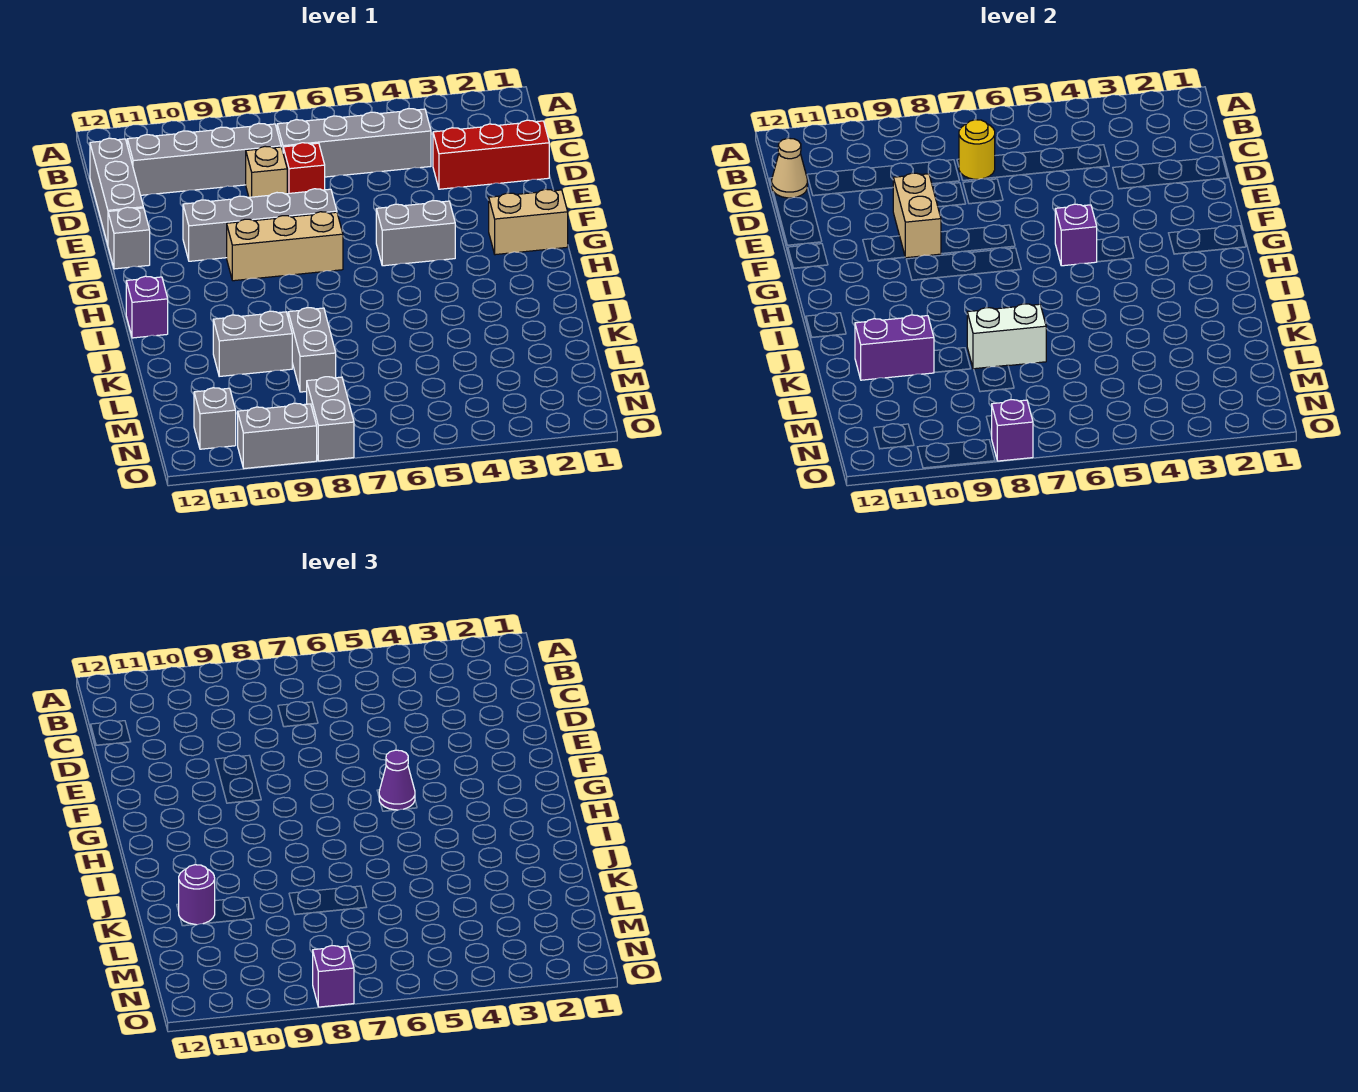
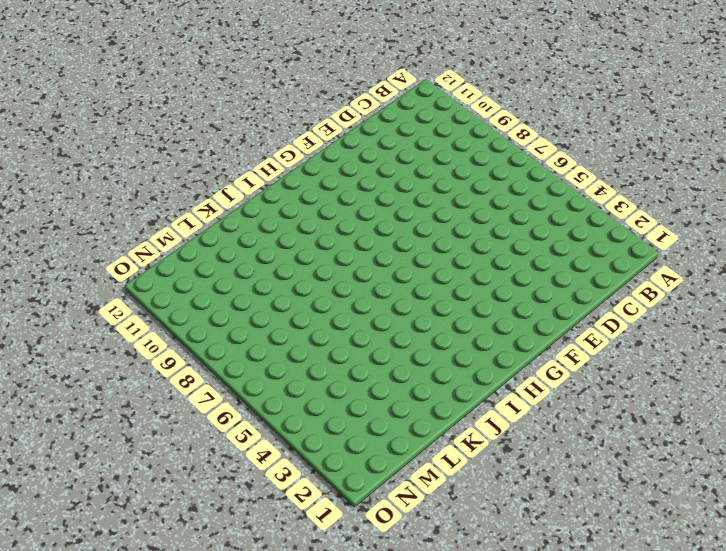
none -> grey 1x4 brick [277,109,431,177]
none -> grey 1x4 brick [127,123,281,195]
none -> grey 1x3 brick [90,138,143,245]

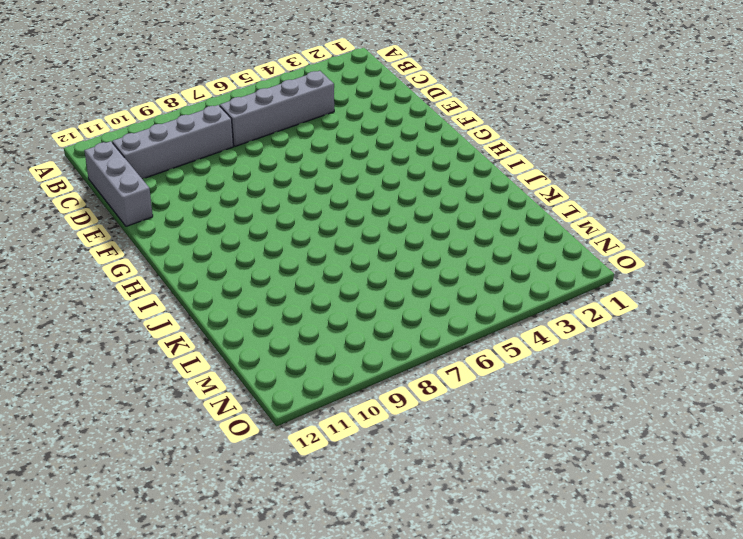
none -> red 1x3 brick [433,120,549,189]
none -> red 1x1 brick [283,143,325,194]
none -> tan 1x1 brick [246,146,287,197]

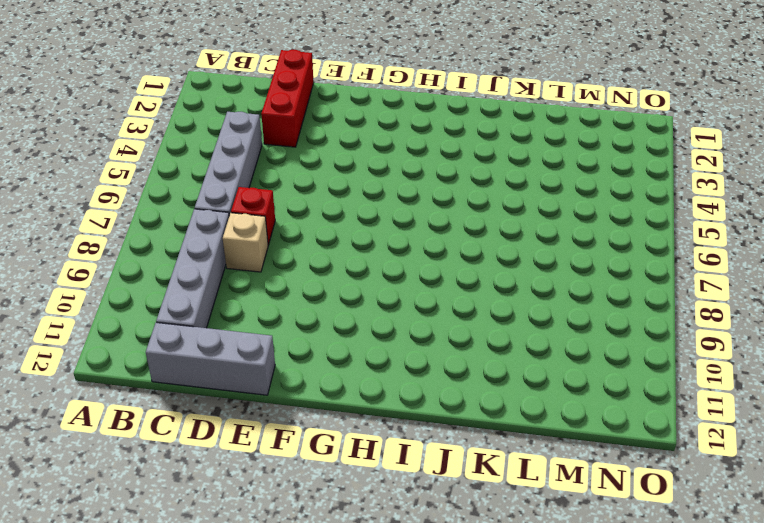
none -> grey 1x4 brick [183,189,337,261]
none -> grey 1x1 brick [108,207,150,269]
none -> tan 1x2 brick [489,189,568,255]

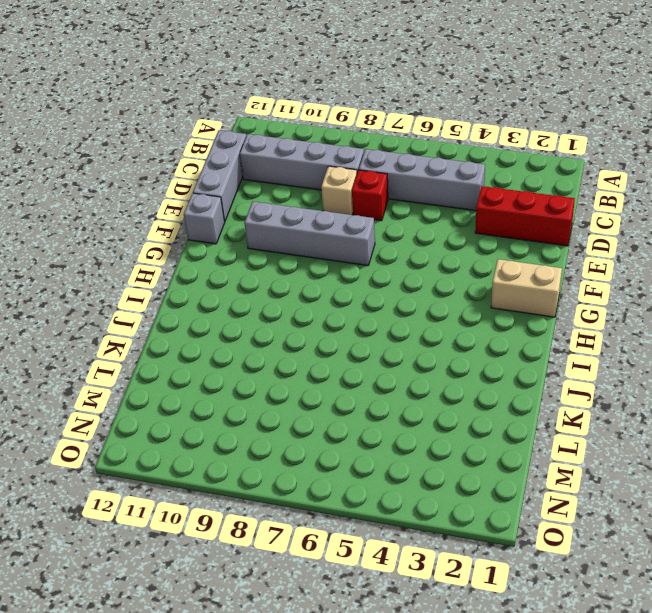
none -> grey 1x2 brick [376,201,455,266]
none -> tan 1x3 brick [227,212,343,281]
none -> purple 1x1 brick [126,276,168,338]

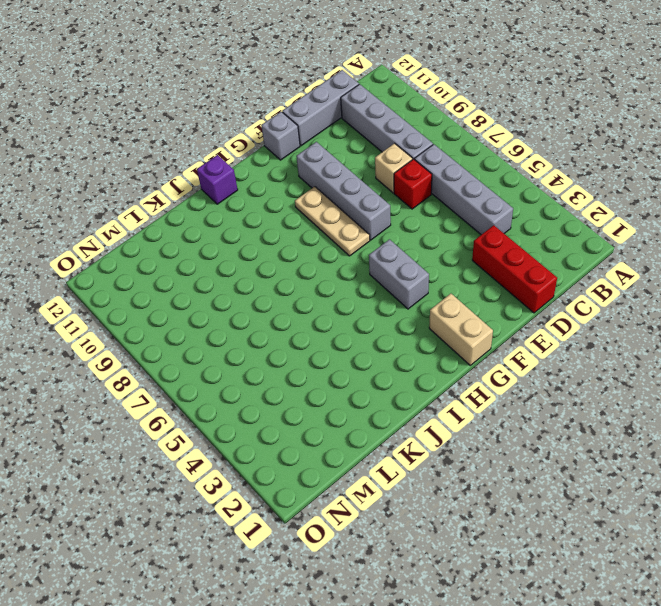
tan 1x3 plate [295,186,370,256] -> tan 1x3 brick [227,212,343,281]
none -> grey 1x2 brick [288,308,336,392]
none -> grey 1x2 brick [213,311,292,376]
none -> grey 1x2 brick [307,377,354,461]

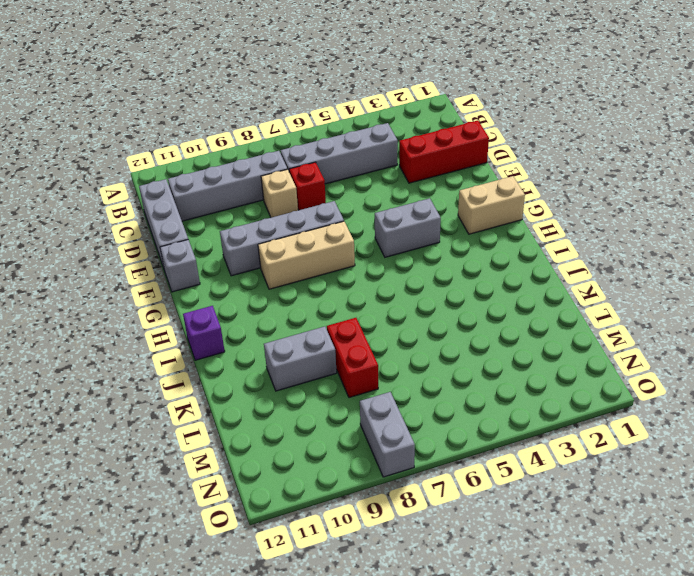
red 1x2 brick [327,318,378,398] -> grey 1x2 brick [288,308,336,392]
none -> grey 1x1 brick [194,388,236,449]
none -> grey 1x2 brick [238,403,317,469]
none -> yellow 1x1 round brick [959,120,995,179]

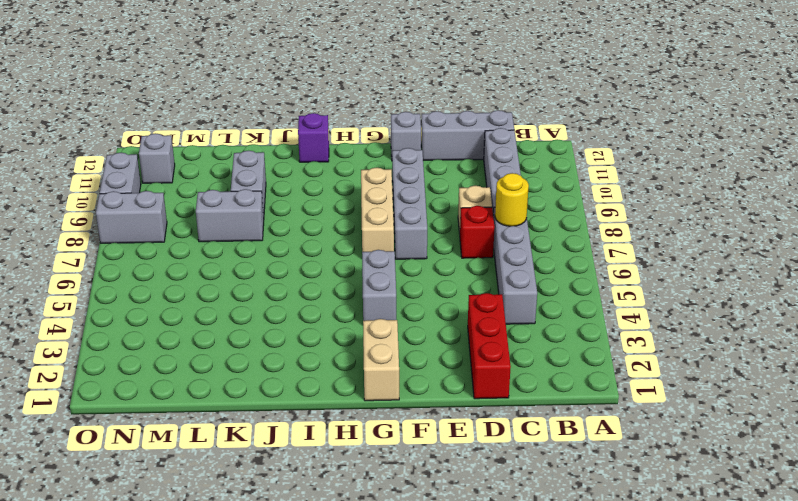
none -> tan 1x1 cone [772,138,807,198]
none -> tan 1x2 brick [893,173,941,258]
none -> purple 1x1 brick [1055,204,1097,266]

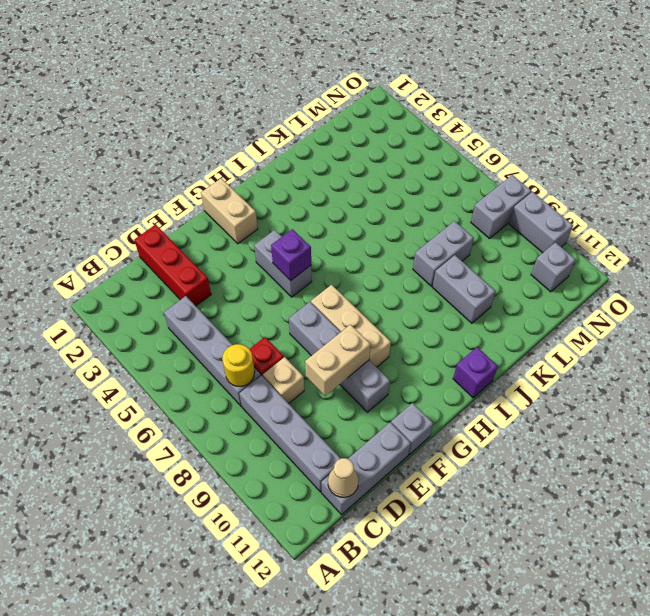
none -> white 1x2 brick [967,304,1046,369]
none -> purple 1x2 brick [855,315,934,380]
none -> purple 1x1 brick [992,400,1033,461]

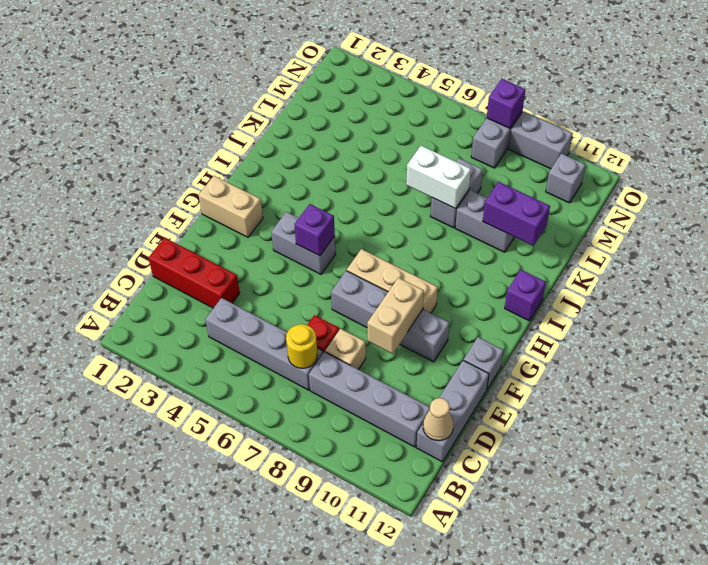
none -> purple 1x1 cone [379,750,415,810]
none -> purple 1x1 round brick [179,865,215,925]
none -> purple 1x1 brick [313,946,354,1007]

